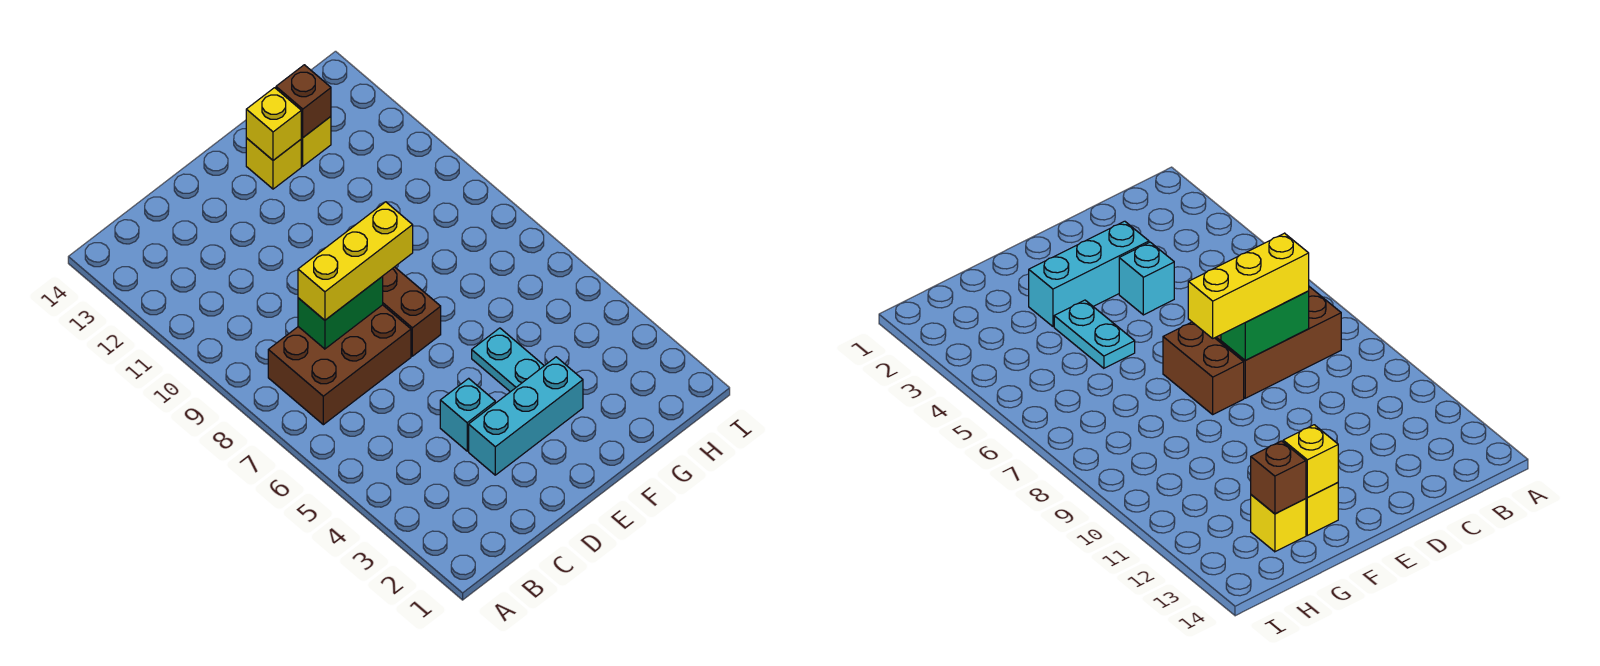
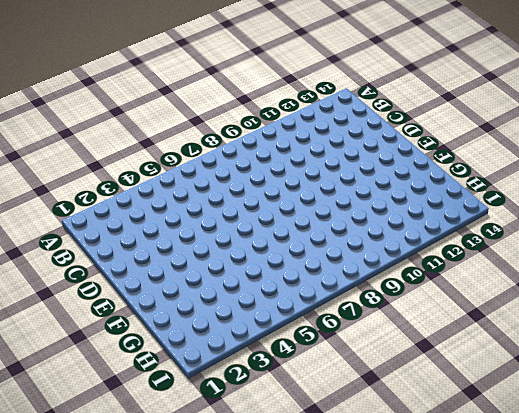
none -> brown 2x3 brick [268,305,411,425]
none -> cyan 1x3 brick [469,357,583,475]

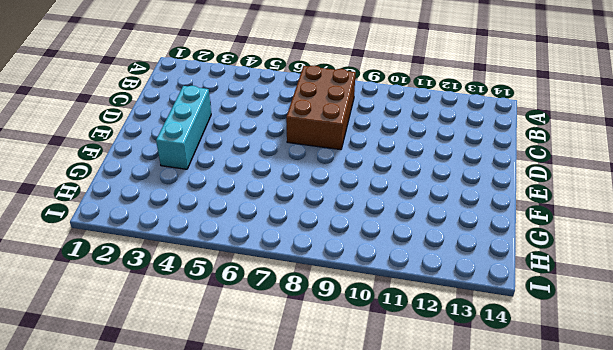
none -> cyan 1x1 brick [440,378,495,451]
none -> brown 1x2 brick [383,267,441,356]

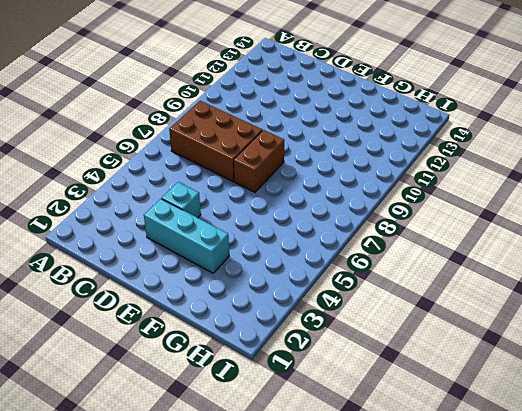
none -> cyan 1x2 plate [472,328,544,392]
none -> yellow 1x1 brick [246,138,301,189]

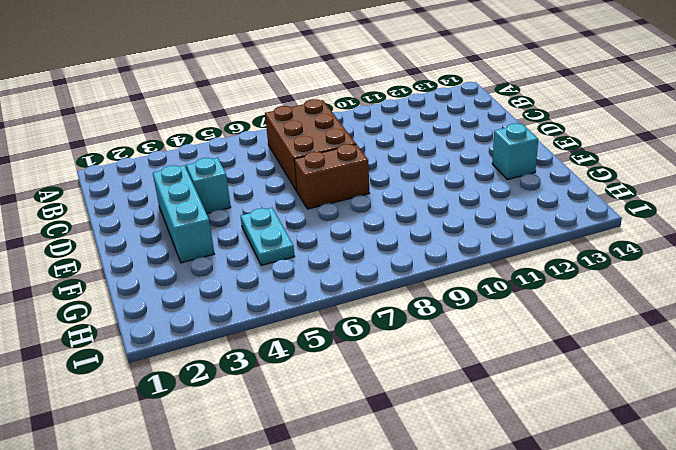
cyan 1x2 plate [241,208,295,265] -> cyan 1x2 plate turned to [472,328,544,392]
cyan 1x1 brick [492,123,538,180] -> yellow 1x1 brick [246,138,301,189]
none -> yellow 1x1 brick [301,117,331,166]
none -> green 1x2 brick [298,276,383,349]

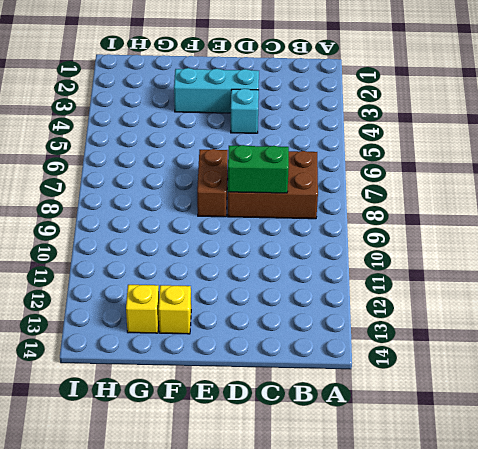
none -> cyan 1x2 plate [472,328,544,392]
none -> yellow 1x1 brick [246,88,301,160]

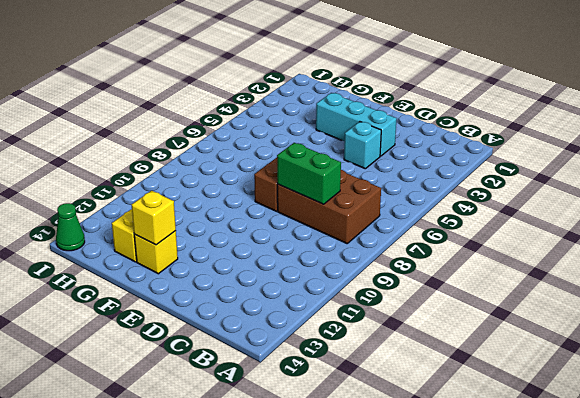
green 1x1 cone [56,203,85,251] -> none
none -> cyan 1x2 plate [472,328,544,392]
none -> brown 1x1 brick [276,65,331,137]

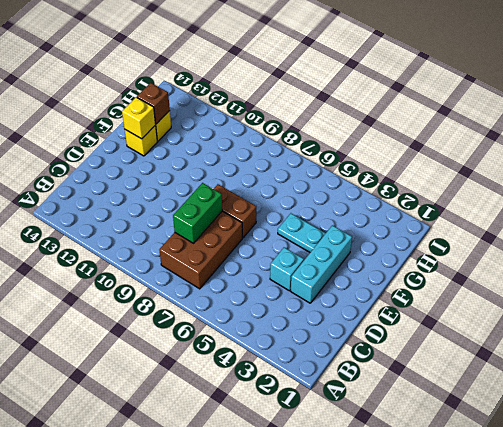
none -> yellow 1x3 brick [298,202,413,320]

